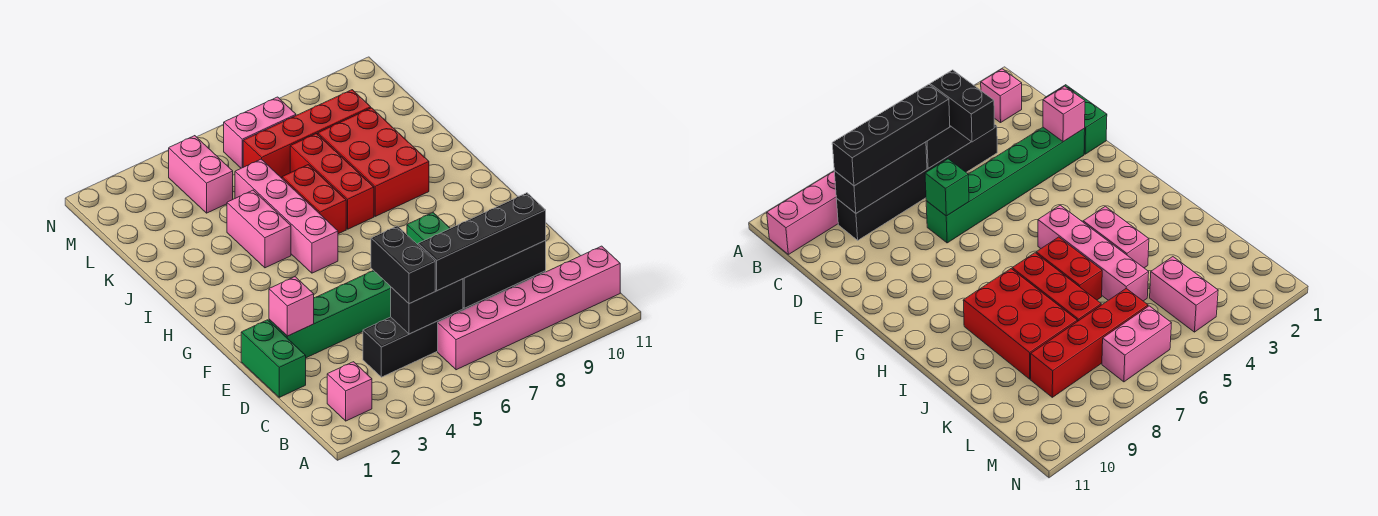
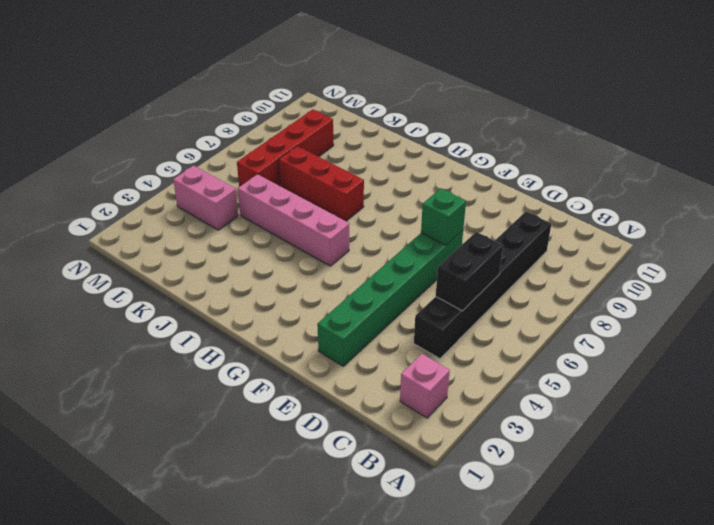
none -> pink 1x6 brick [438,246,620,370]
none -> green 1x2 brick [241,320,306,397]
none -> pink 1x2 brick [227,190,291,268]

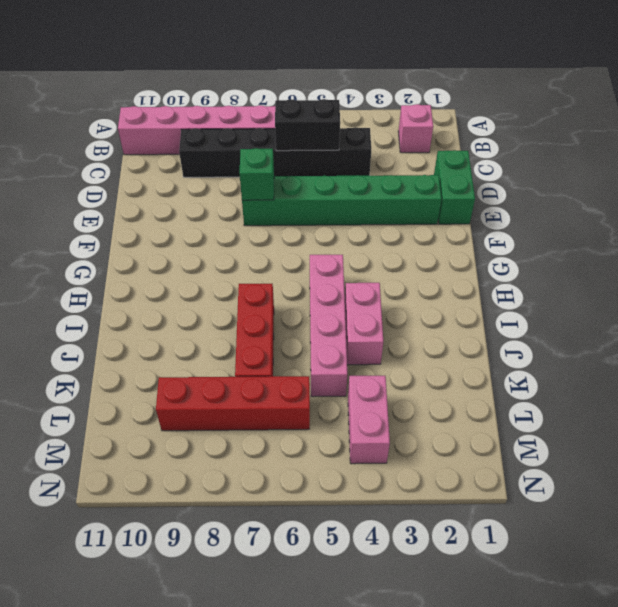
none -> red 1x2 brick [282,165,346,234]
none -> red 2x3 brick [318,108,429,216]
none -> pink 1x2 brick [224,97,296,168]

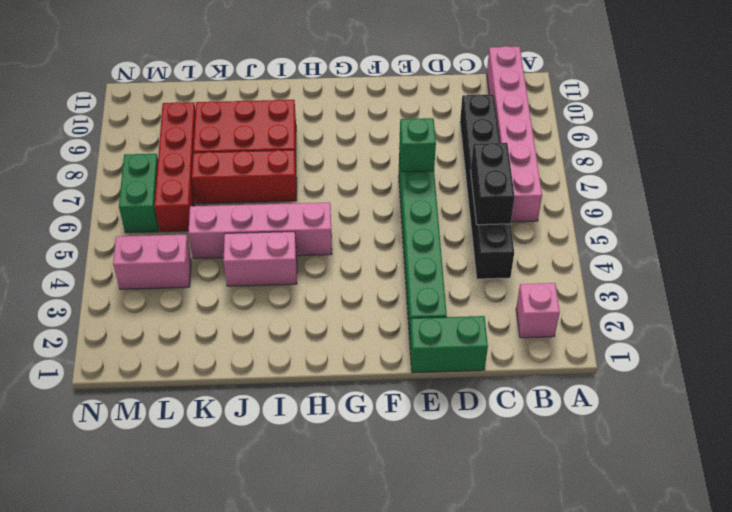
green 1x2 brick [119,154,159,233] -> pink 1x2 brick [224,97,296,168]
none -> red 1x2 brick [282,165,346,234]
none -> black 1x3 brick [463,241,546,308]
none -> pink 1x1 brick [269,277,314,336]

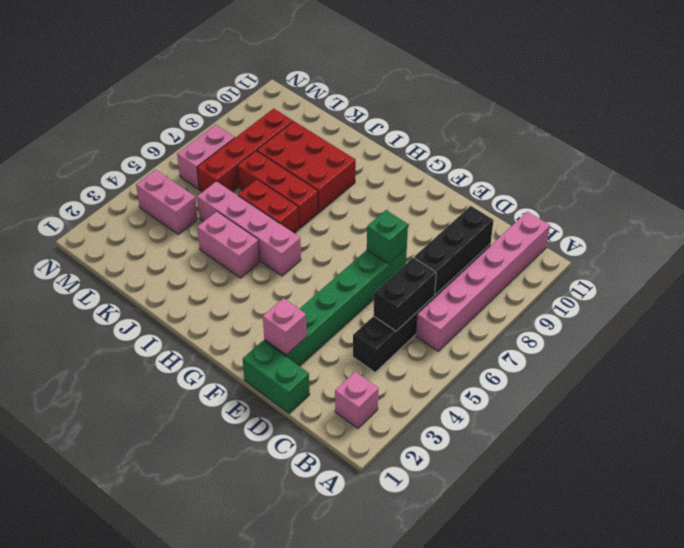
none -> black 1x2 brick [371,226,435,304]
none -> black 1x4 brick [418,193,546,291]

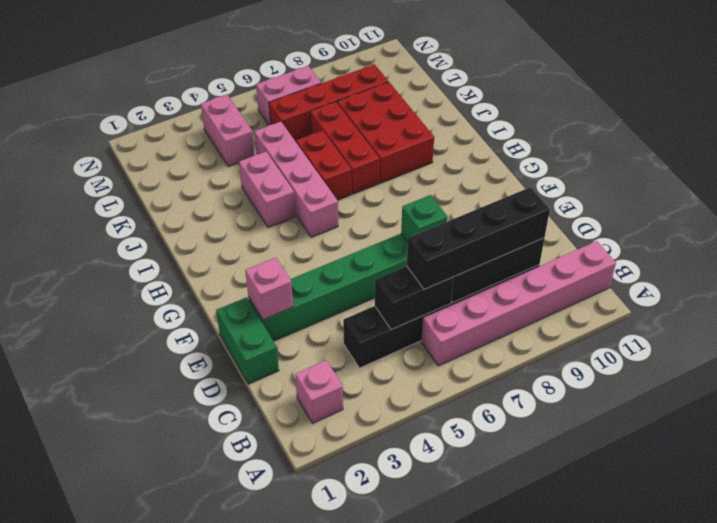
none -> black 1x2 brick [371,226,435,304]

